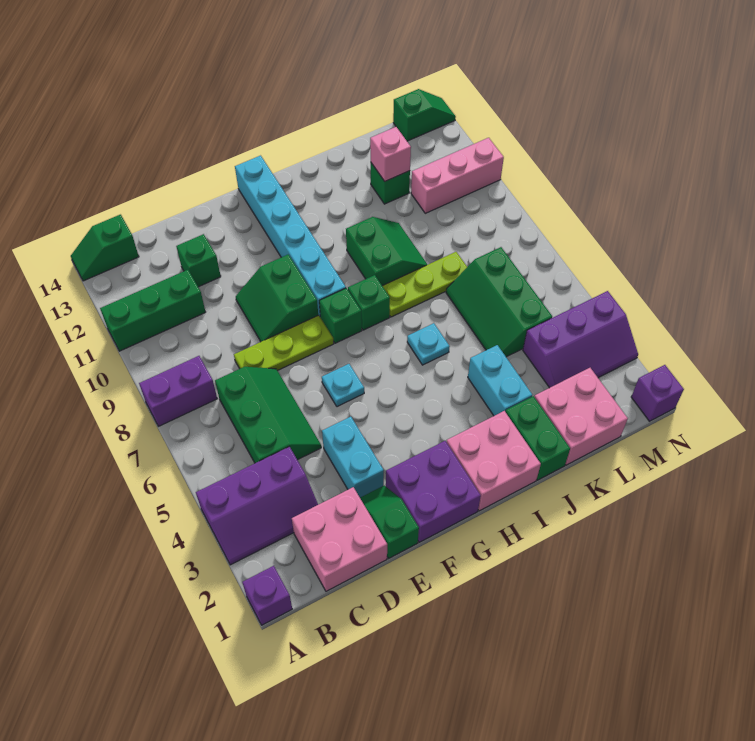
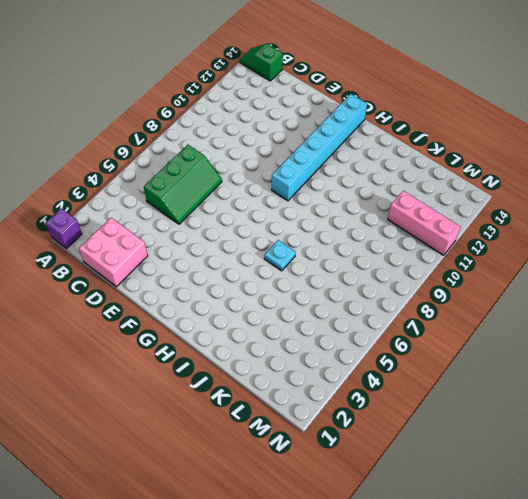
none -> purple 2x3 slope [196,447,318,565]
none -> purple 1x2 brick [139,356,217,426]
none -> green 1x3 brick [100,270,205,351]
none -> lime 1x3 plate [234,315,334,370]

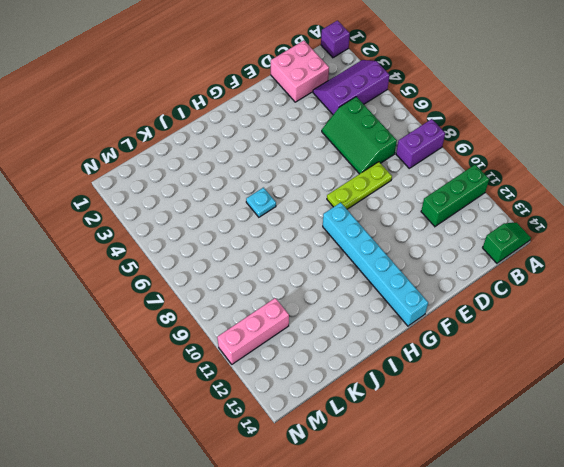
none -> green 1x1 brick [176,234,221,287]
none -> green 1x2 slope [360,485,419,558]
none -> cyan 1x2 brick [322,417,384,497]
none -> green 2x2 slope [236,255,318,342]

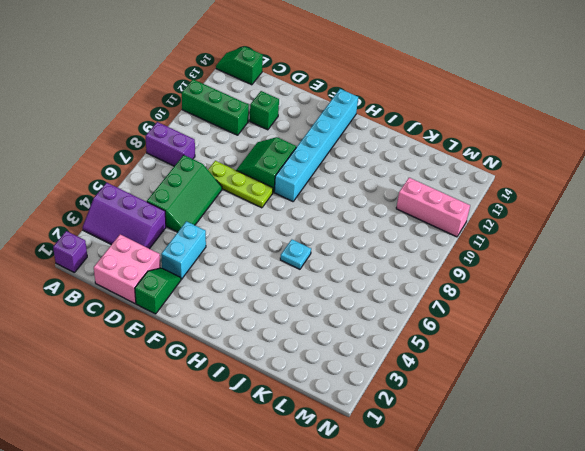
none -> purple 2x2 brick [386,441,481,542]
none -> cyan 1x1 plate [322,364,364,407]
none -> green 1x1 brick [319,288,362,343]
none -> pink 2x2 brick [447,411,541,511]

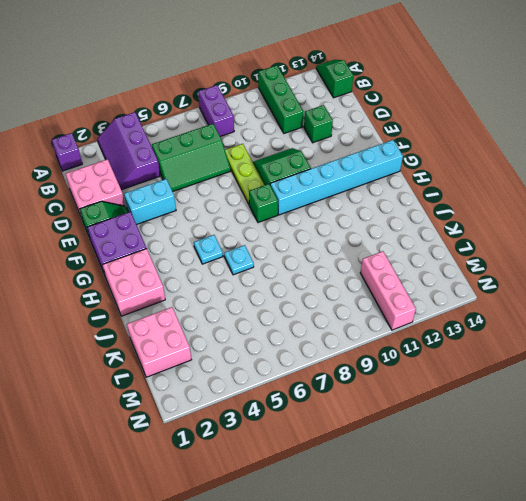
cyan 1x1 plate [194,235,223,264] -> cyan 1x1 plate moved to [322,364,364,407]
none -> green 1x1 brick [348,275,390,330]
none -> lime 1x3 plate [383,252,467,317]
none -> green 2x2 slope [346,217,428,286]
none -> green 1x2 brick [506,396,570,480]

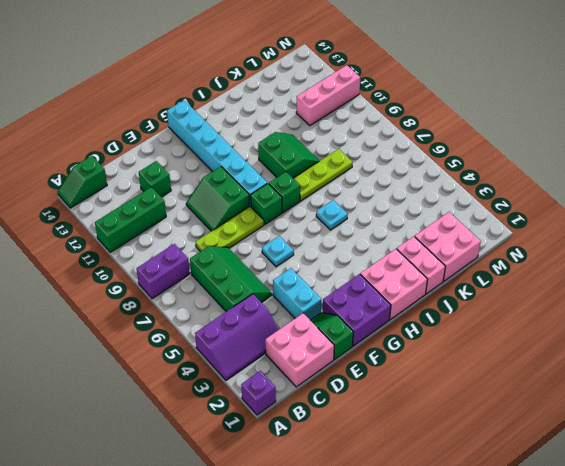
pink 1x2 brick [397,236,446,294] -> green 1x2 brick [506,396,570,480]
none -> cyan 1x2 brick [468,345,532,416]
none -> green 2x3 slope [446,247,552,357]
none -> green 1x1 brick [371,163,410,204]
none -> purple 2x3 slope [523,291,638,388]

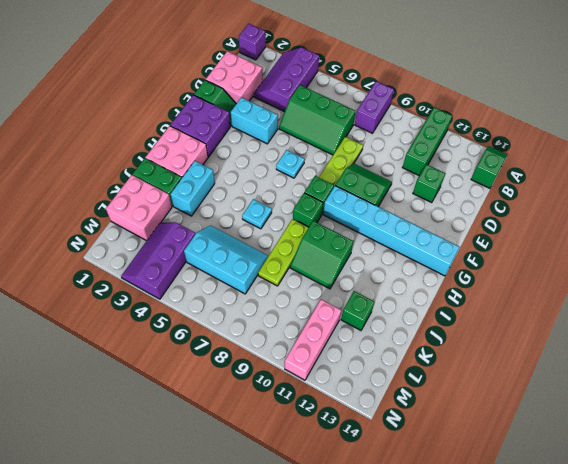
cyan 1x2 brick [171,161,215,216] -> cyan 1x2 brick turned to [468,345,532,416]
cyan 2x3 slope [184,226,268,294] -> green 2x3 slope [446,247,552,357]
none -> green 1x2 slope [393,89,456,141]
none -> purple 1x1 brick [631,365,684,421]
none -> pink 1x1 brick [370,127,411,181]

